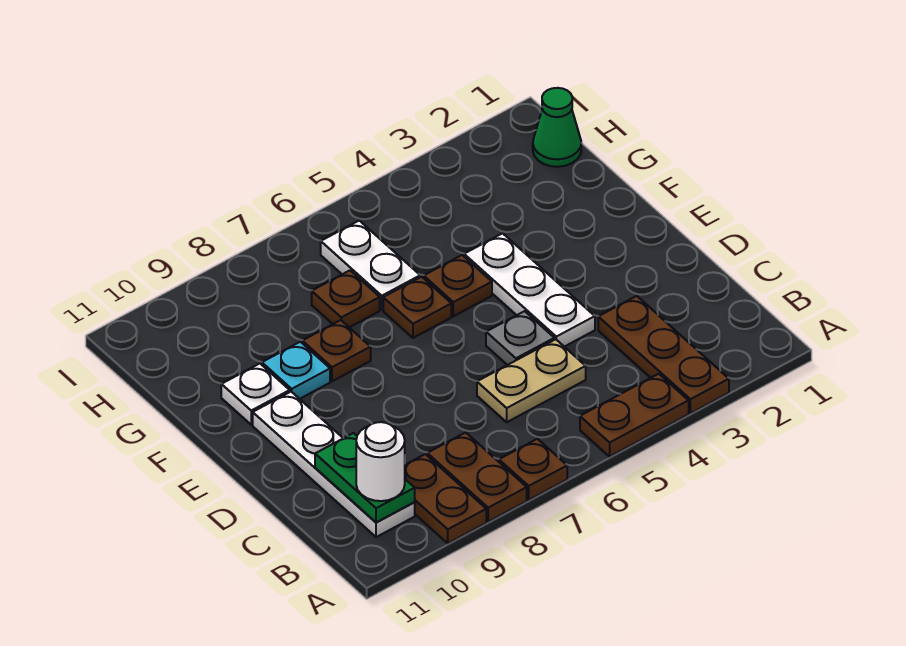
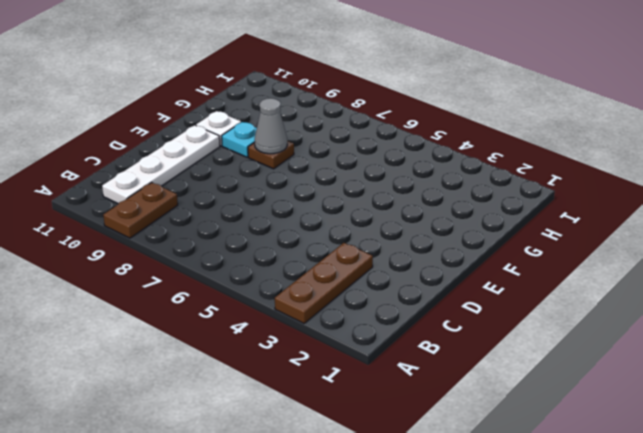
grey 1x1 cone [255,98,287,154] -> none
none -> brown 1x2 plate [580,374,689,457]
none -> brown 1x1 plate [499,439,567,500]
none -> brown 1x2 plate [427,432,527,522]

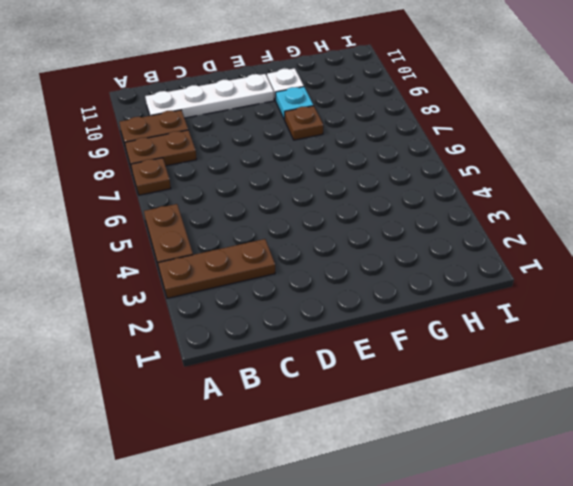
none -> tan 1x2 plate [477,339,586,422]
none -> white 1x3 plate [464,233,595,347]
none -> grey 1x1 plate [486,311,554,365]

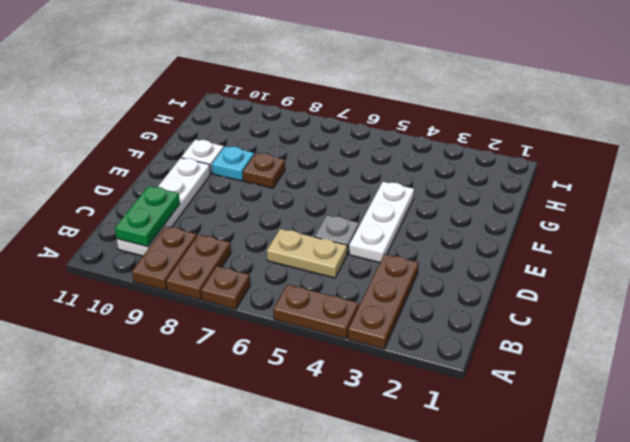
none -> brown 1x1 plate [424,255,492,316]
none -> brown 1x1 plate [383,277,451,338]
none -> white 1x2 plate [321,221,420,310]

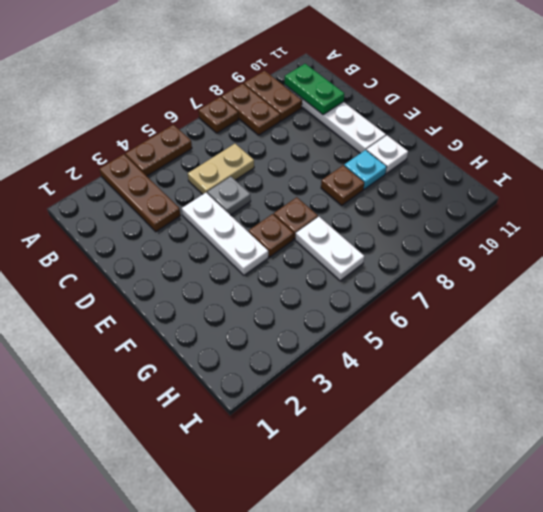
none -> brown 1x1 plate [312,270,380,327]
none -> green 1x1 cone [533,88,581,167]
none -> white 1x1 round brick [356,422,405,501]

